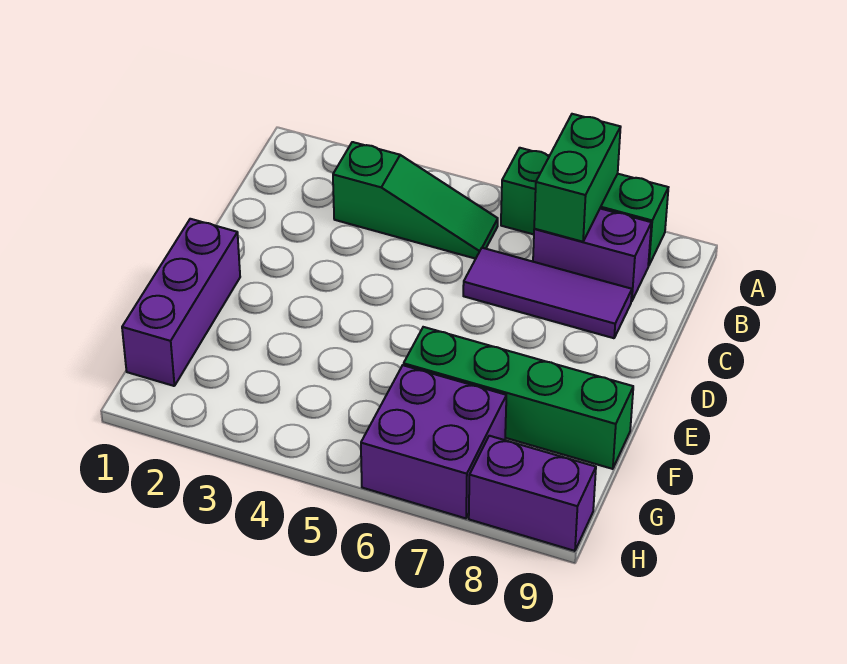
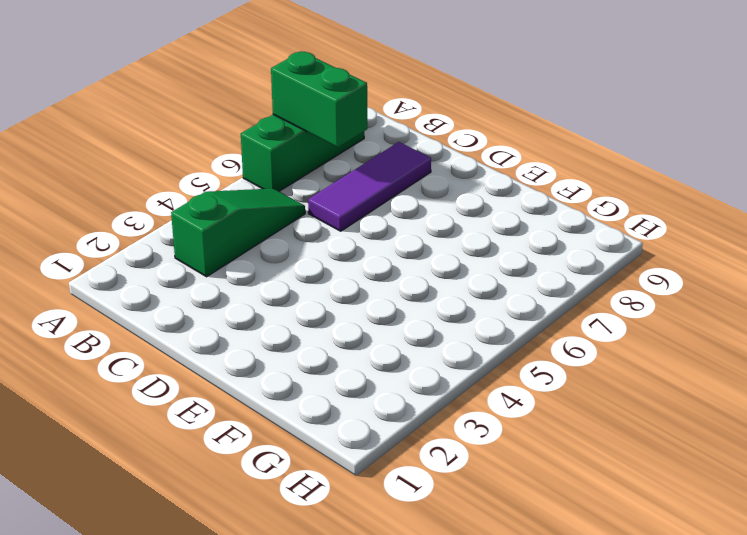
none -> purple 1x2 brick [533,209,651,302]
none -> purple 1x3 brick [122,219,240,386]

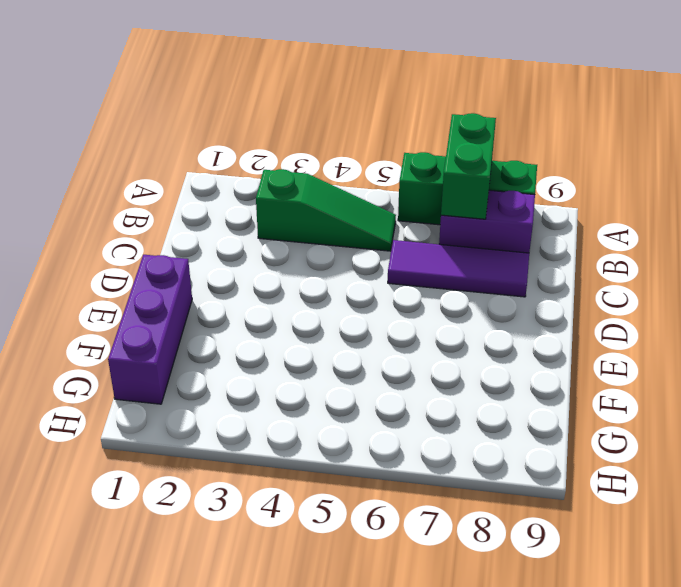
none -> green 1x4 brick [404,327,633,469]
none -> purple 2x2 brick [361,365,506,518]

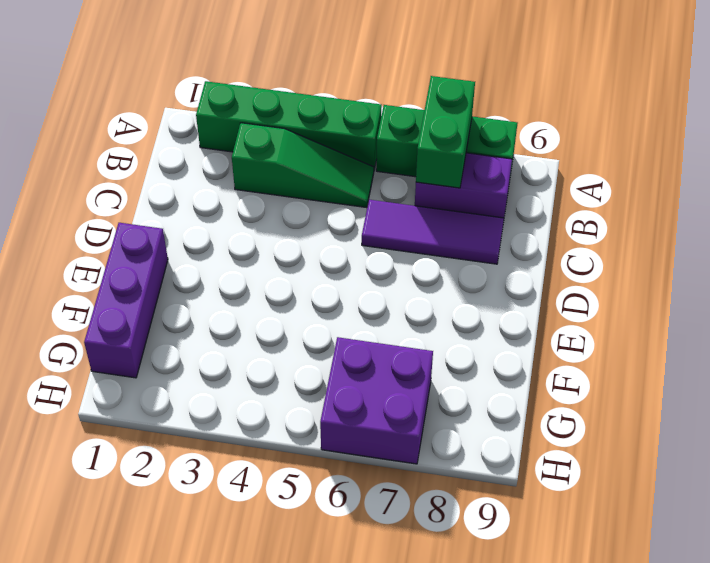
green 1x4 brick [196,81,382,169] -> green 1x4 brick moved to [404,327,633,469]
none -> purple 1x2 brick [469,436,596,551]

